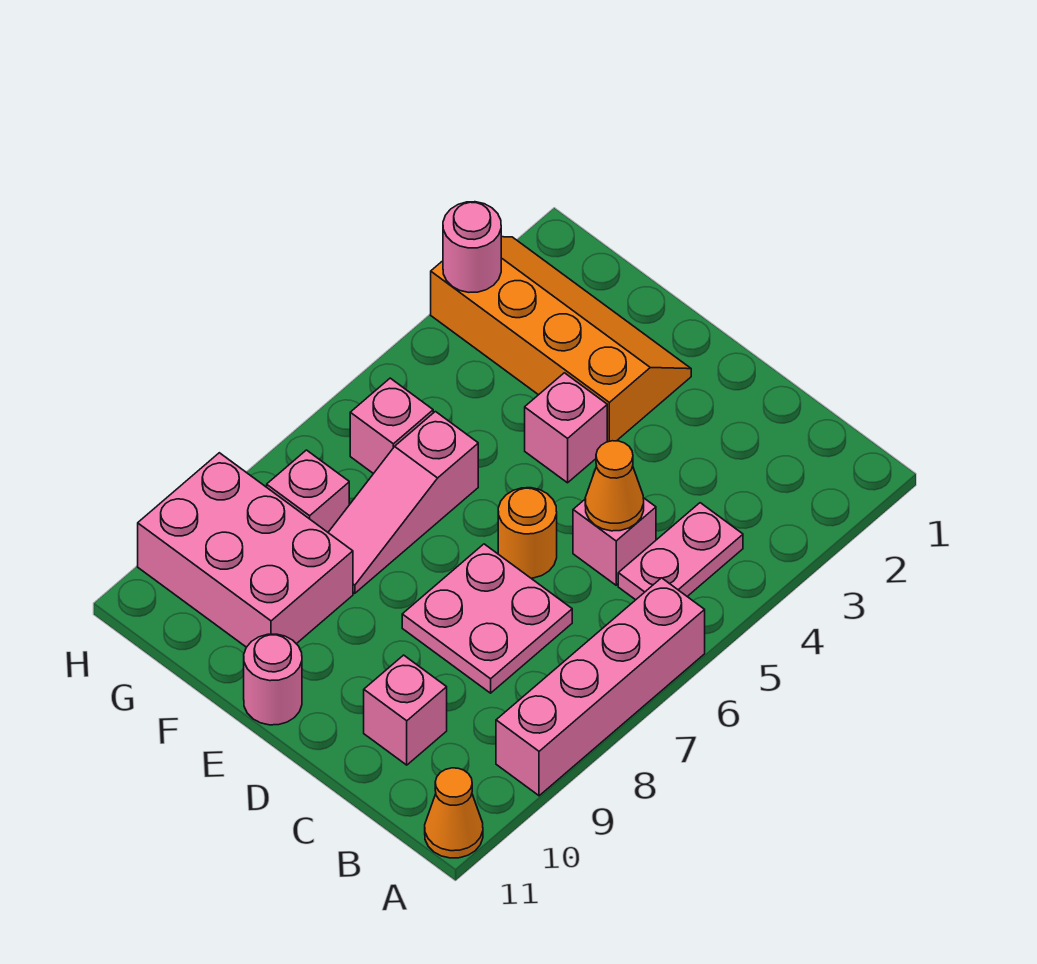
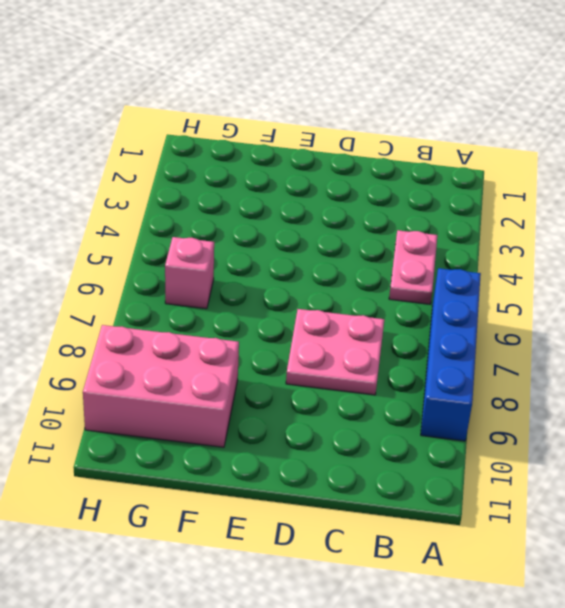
blue 1x4 brick [421,268,481,441] -> pink 1x4 brick [496,578,705,796]
none -> orange 1x1 cone [425,768,483,858]
none -> pink 1x1 brick [573,498,656,585]
none -> pink 1x1 brick [364,655,447,765]

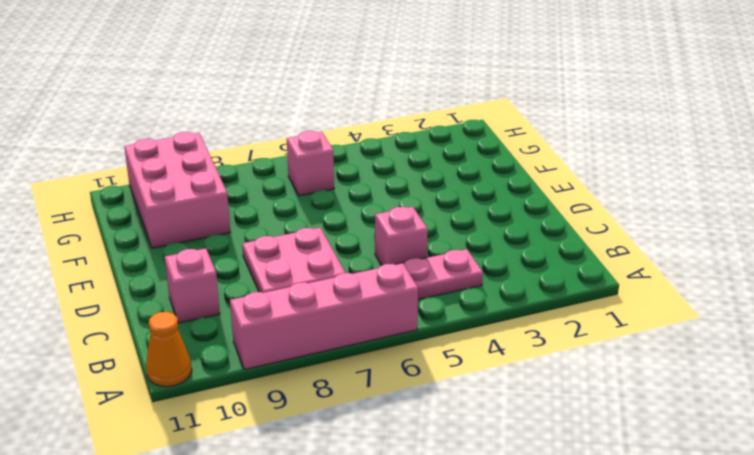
none -> orange 1x1 round brick [498,488,557,578]
none -> orange 2x4 slope [431,237,691,442]
none -> pink 1x1 brick [525,373,607,483]

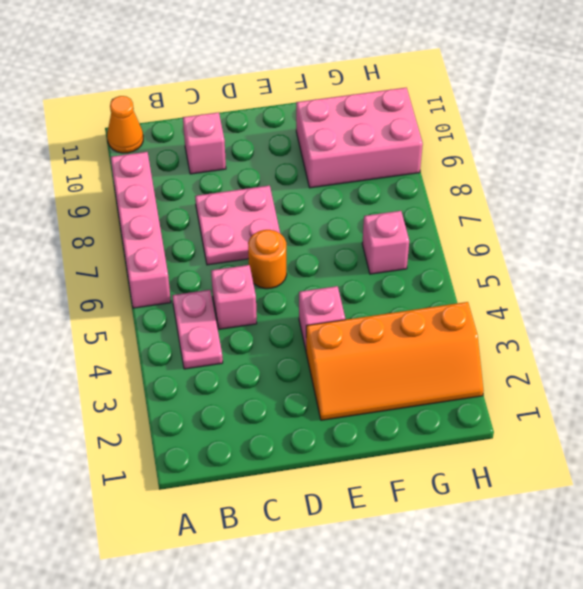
none -> pink 1x1 round brick [244,634,302,725]
none -> pink 1x3 slope [328,412,478,593]
none -> pink 1x1 brick [267,450,349,532]

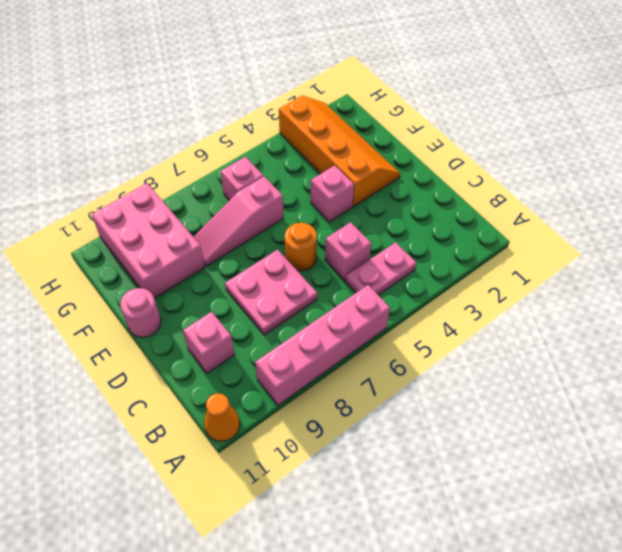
none -> pink 1x1 brick [267,450,349,532]
none -> orange 1x1 cone [585,441,644,531]
none -> pink 1x1 round brick [443,202,501,292]

